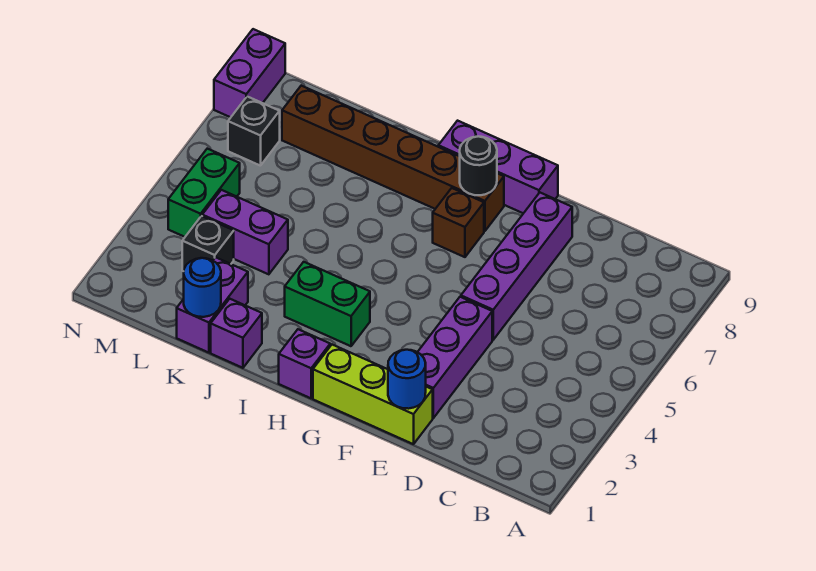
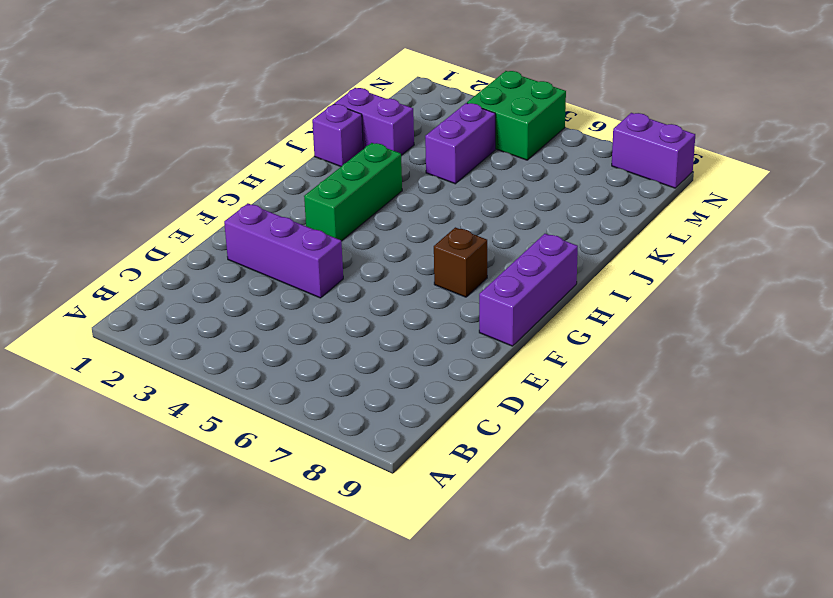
green 1x3 brick [304,143,402,241] -> green 1x2 brick [285,262,370,346]
green 2x2 brick [467,71,566,160] -> green 1x2 brick [168,149,240,237]
none -> lime 1x3 brick [313,345,433,444]
none -> purple 1x4 brick [461,193,572,340]
none -> brown 1x6 brick [282,86,504,231]

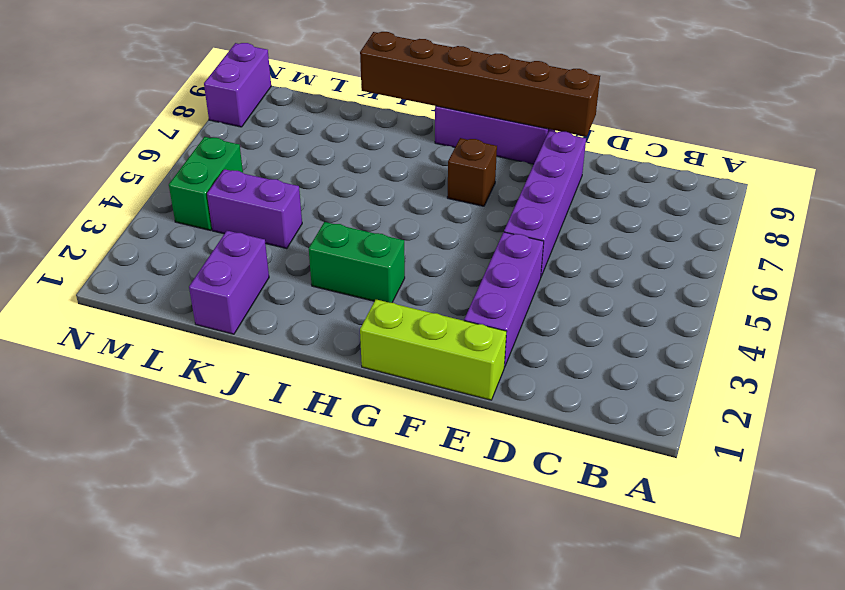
brown 1x6 brick [360,32,600,137] -> brown 1x6 brick moved to [282,86,504,231]
none -> purple 1x1 brick [279,329,330,398]
none -> purple 1x1 brick [211,299,262,368]
none -> black 1x1 brick [182,216,234,271]

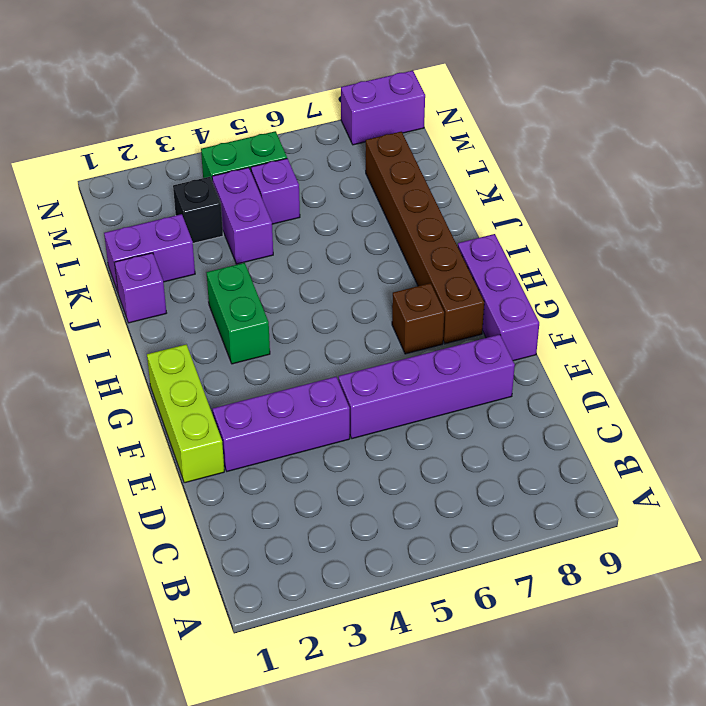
purple 1x1 brick [251,158,300,224] -> purple 1x1 brick moved to [279,329,330,398]
none -> black 1x1 brick [228,96,280,166]
none -> blue 1x1 round brick [388,350,426,409]
none -> black 1x1 round brick [460,136,497,195]

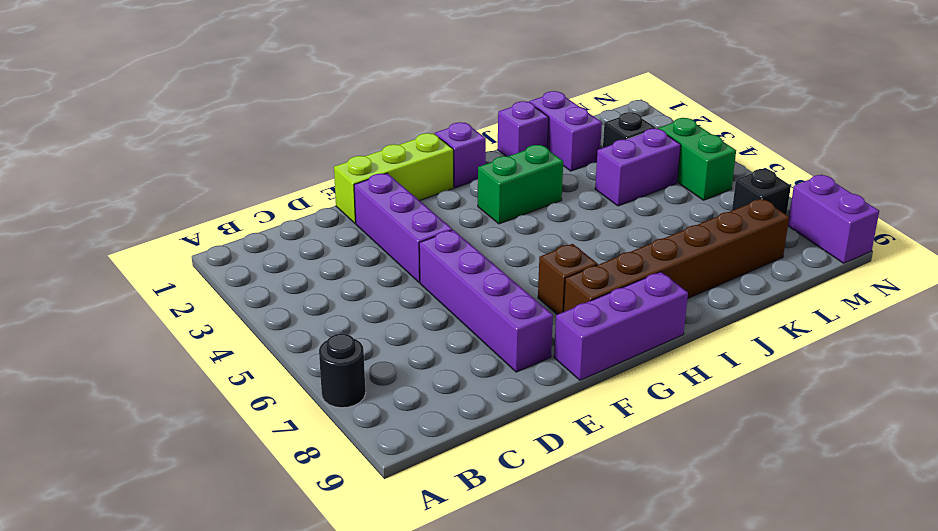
black 1x1 round brick [319,334,366,408] -> black 1x1 round brick moved to [460,136,497,195]
none -> blue 1x1 round brick [388,350,426,409]
none -> blue 1x1 round brick [184,258,221,317]

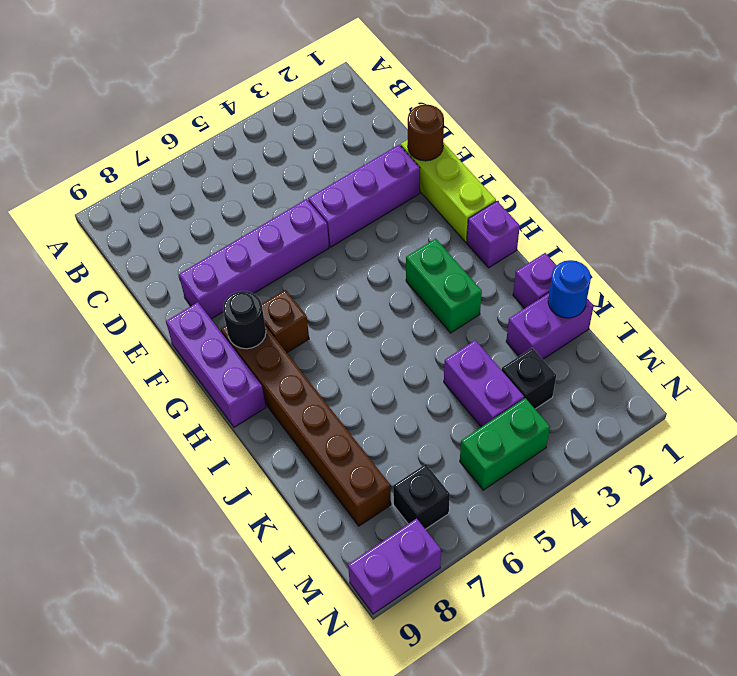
brown 1x1 round brick [408,104,444,161] -> blue 1x1 round brick [388,350,426,409]

